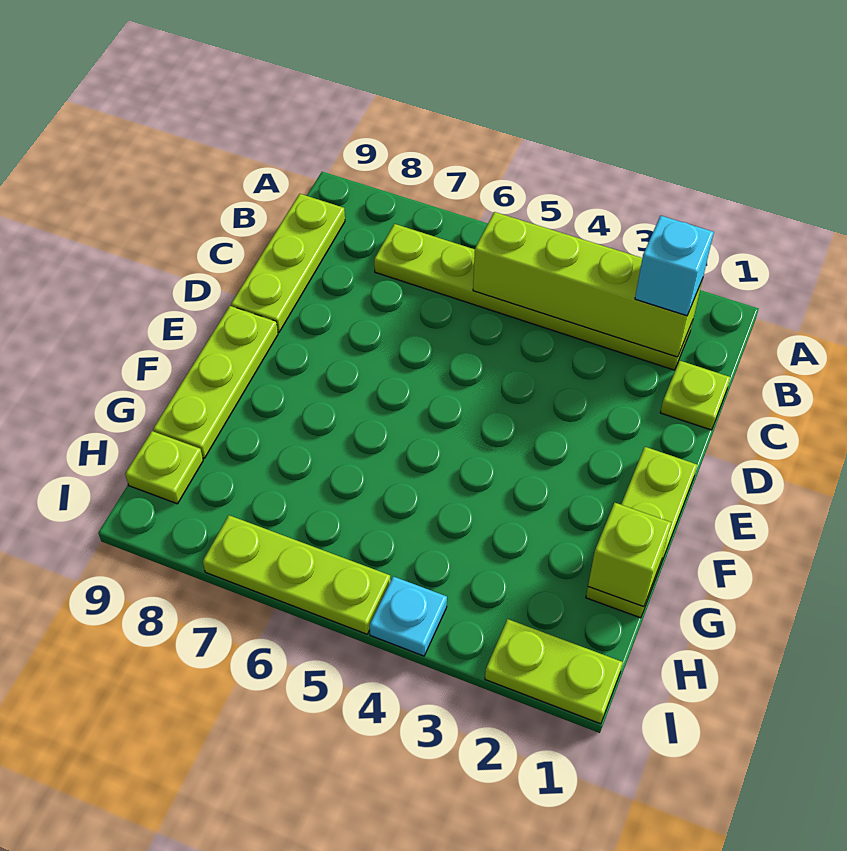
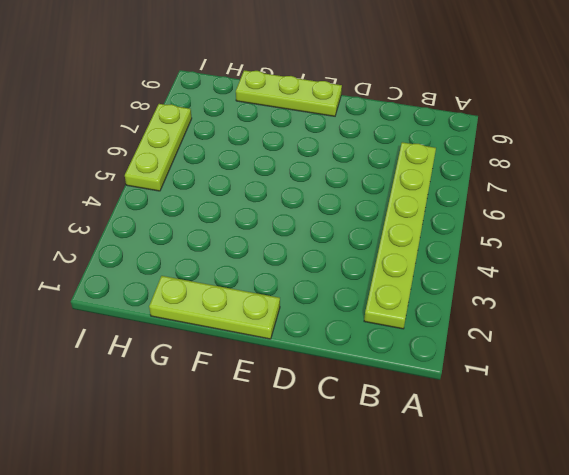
none -> lime 1x3 plate [231,194,345,332]
none -> lime 1x1 plate [660,361,730,430]
none -> lime 1x1 plate [125,431,203,504]

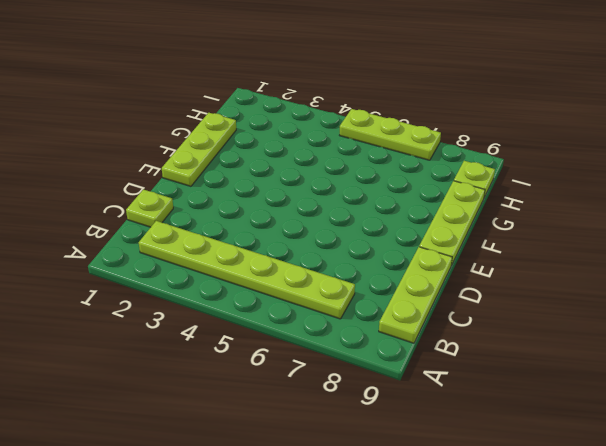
none -> lime 1x2 plate [485,619,623,724]
none -> cyan 1x1 plate [369,576,447,656]
none -> lime 1x4 brick [473,212,703,357]

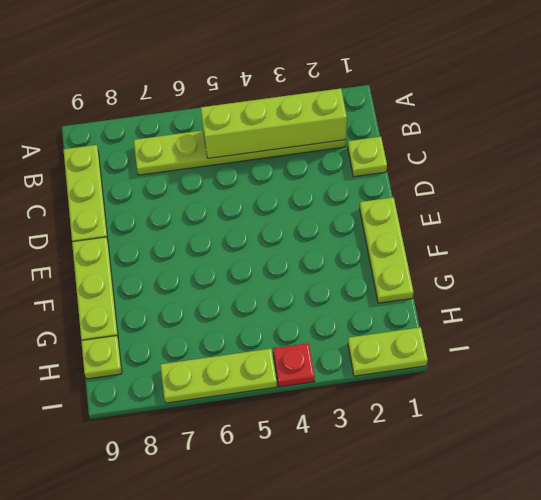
red 1x1 plate [273,343,315,387] -> cyan 1x1 plate [369,576,447,656]
none -> lime 1x1 brick [588,503,671,607]
none -> cyan 1x1 brick [635,216,714,316]

